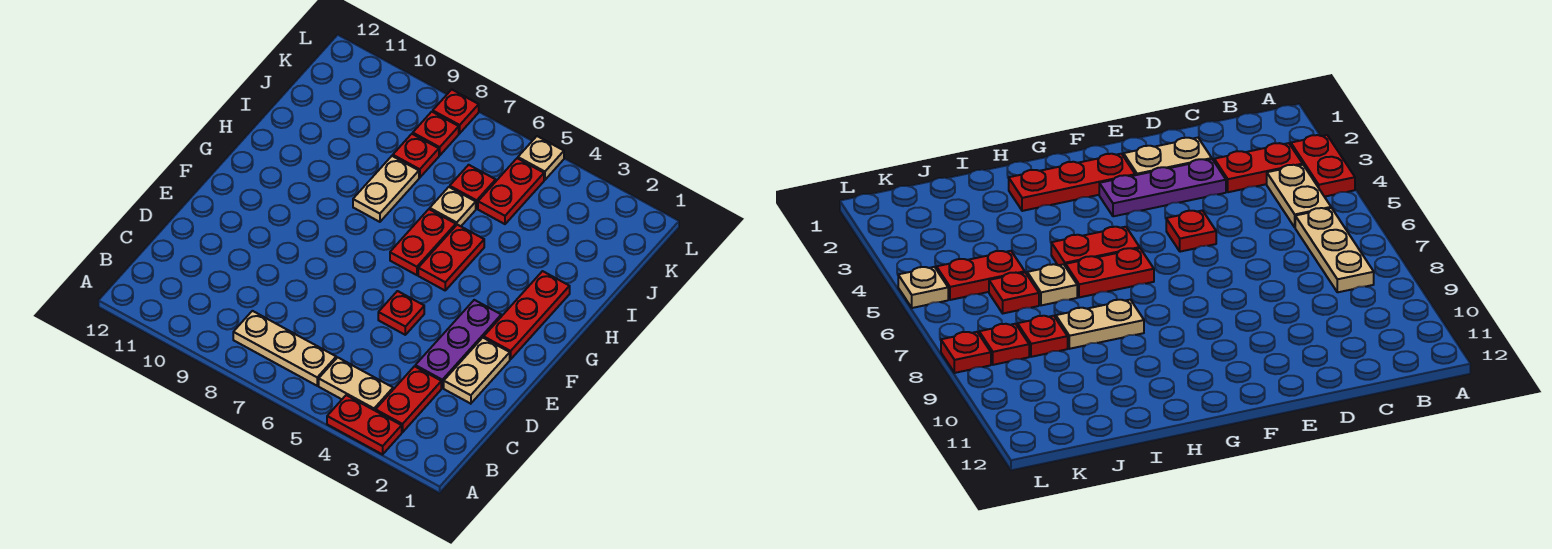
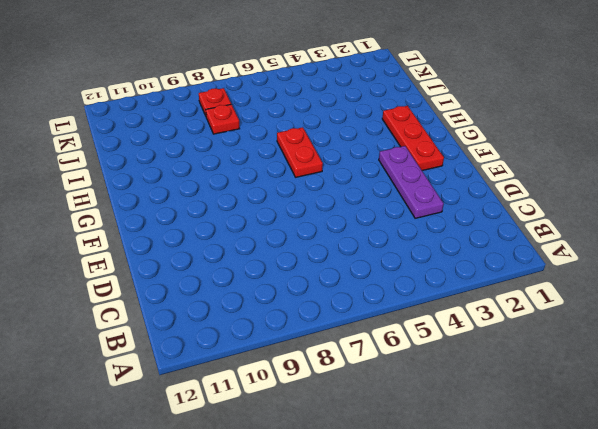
none -> red 1x2 plate [327,395,402,454]
none -> red 1x2 plate [375,366,441,432]
none -> tan 1x2 plate [319,357,393,410]

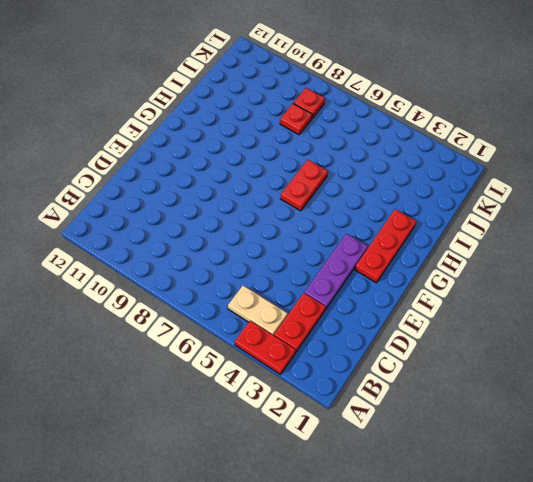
none -> tan 1x3 plate [233,311,336,386]
none -> tan 1x2 plate [444,338,510,404]
none -> red 1x1 plate [378,291,424,335]

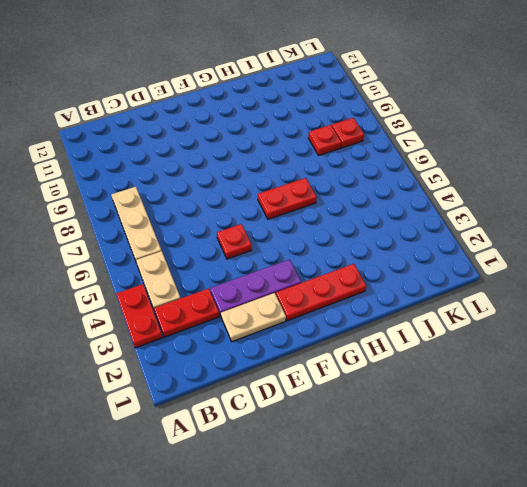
none -> red 1x2 plate [418,225,484,290]
none -> tan 1x2 plate [353,156,419,222]
none -> tan 1x1 plate [430,187,476,226]

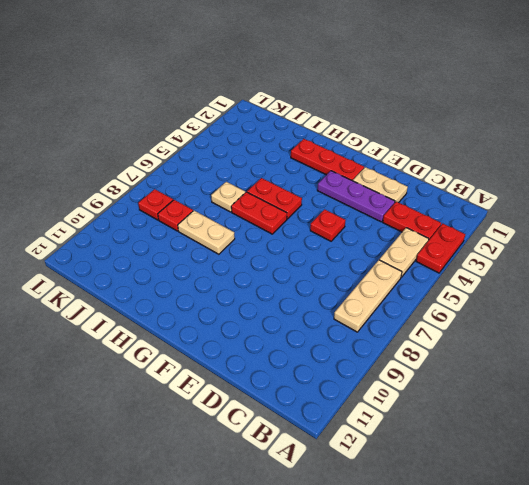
none -> red 1x2 plate [478,158,544,224]
none -> red 1x1 plate [450,165,496,209]
none -> tan 1x1 plate [518,136,564,180]

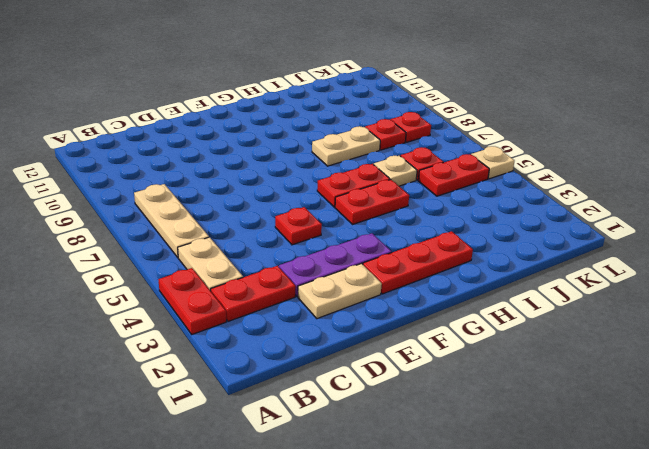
none -> red 1x1 plate [433,90,479,133]

